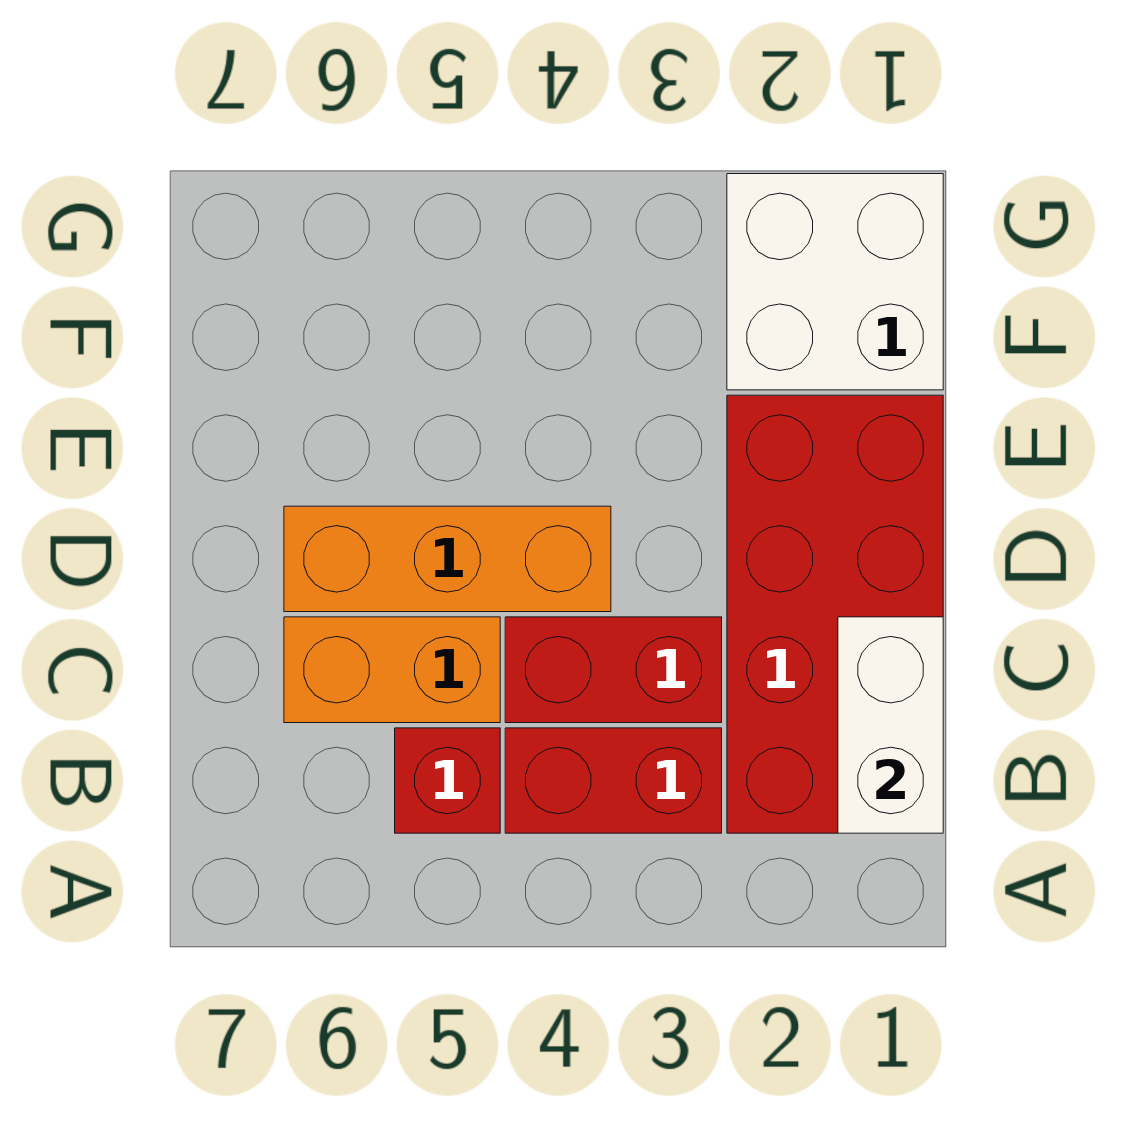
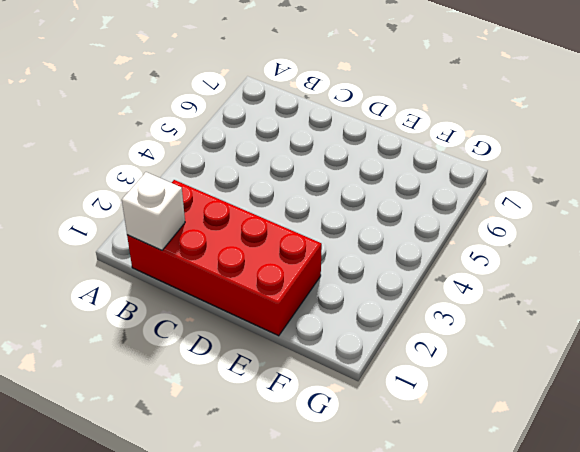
white 1x1 brick [122,172,185,250] -> white 1x2 brick [838,617,943,833]
none -> red 1x2 brick [505,728,722,833]
none -> red 1x1 brick [395,728,500,833]

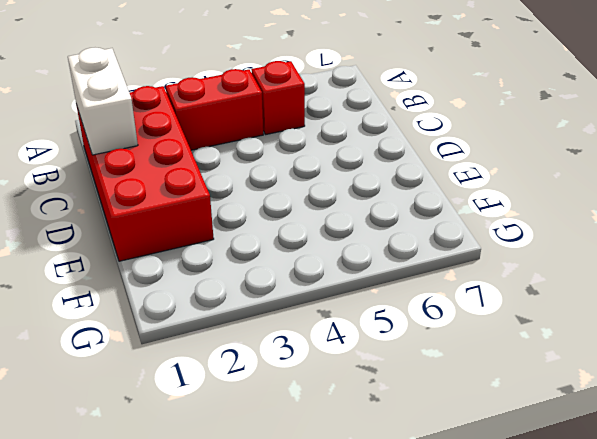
none -> red 1x2 brick [505,617,722,723]
none -> orange 1x2 brick [284,617,500,723]

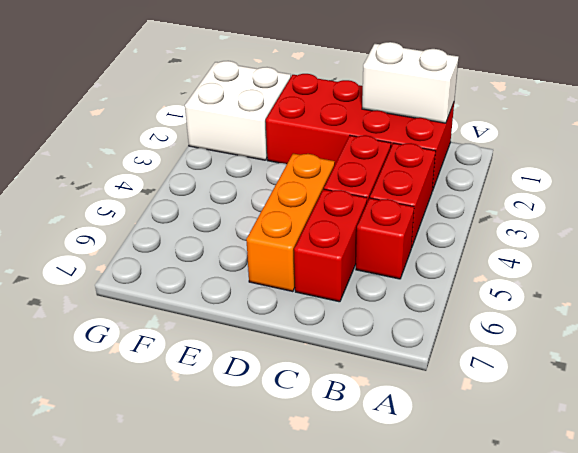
red 1x2 brick [294,189,367,302] -> orange 1x2 brick [284,617,500,723]

